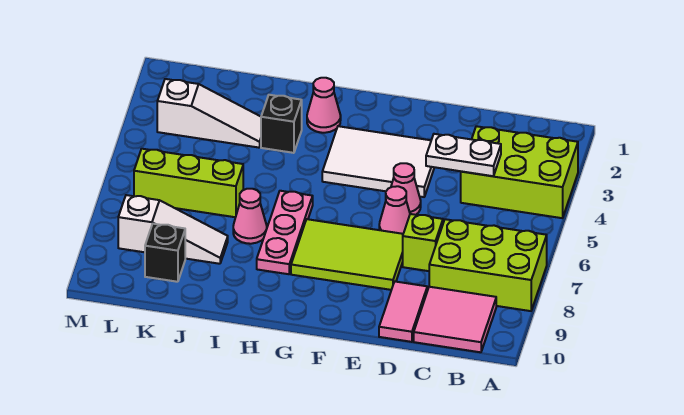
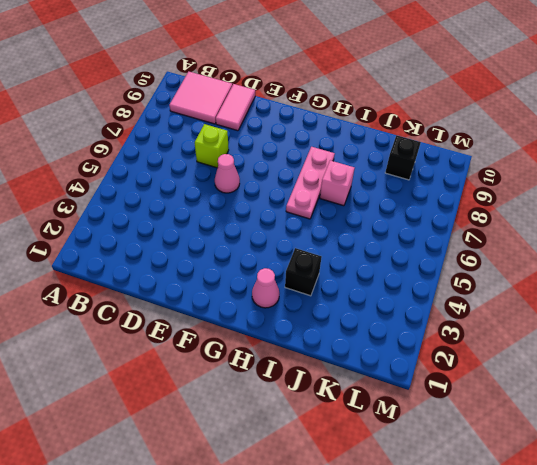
pink 1x1 brick [320,160,354,206] -> pink 1x1 cone [233,189,267,244]
none -> lime 2x3 brick [461,126,578,218]
none -> lime 2x3 brick [429,219,547,311]
none -> white 2x3 tile [322,126,434,197]

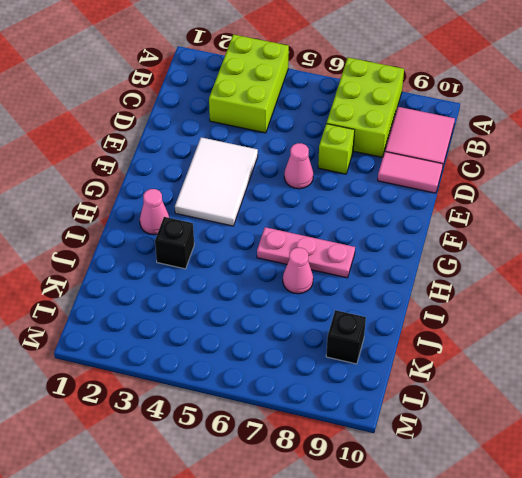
none -> pink 1x1 cone [391,163,421,215]
none -> lime 2x3 tile [291,219,403,290]
none -> white 1x3 slope [157,79,261,148]

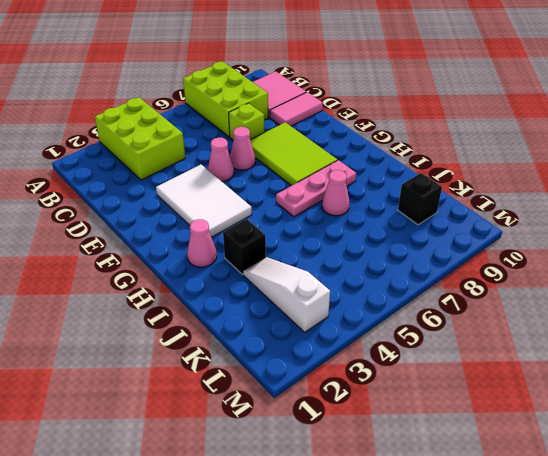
none -> lime 1x3 brick [134,149,243,217]
none -> white 1x3 slope [118,195,228,264]
none -> white 1x2 plate [426,134,501,176]

